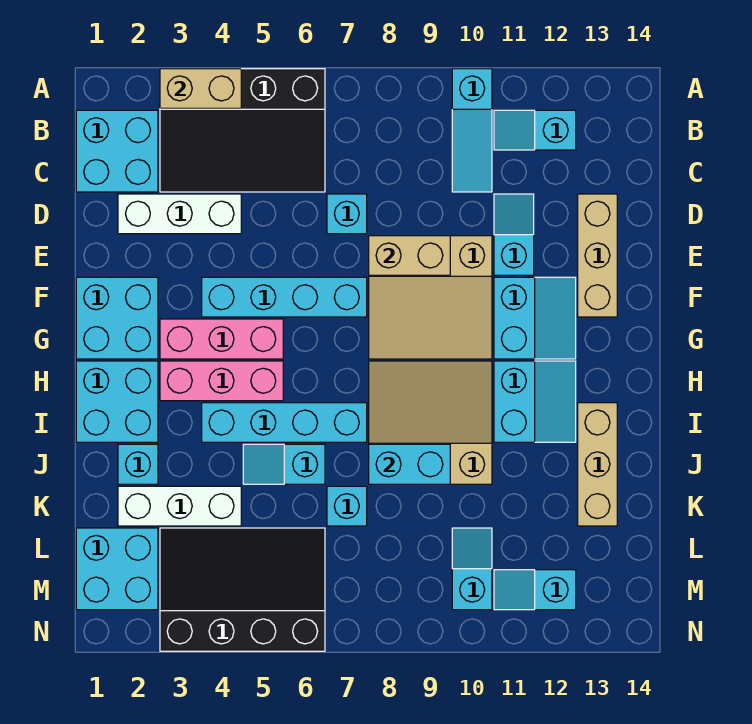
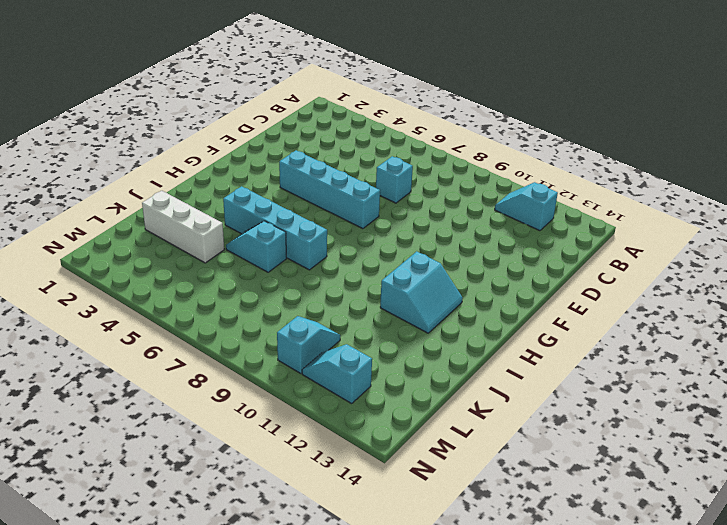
none -> black 3x4 slope [160,69,325,192]
none -> cyan 1x3 slope [452,69,492,192]
none -> cyan 2x2 brick [76,110,158,192]
none -> white 1x3 brick [118,194,241,234]

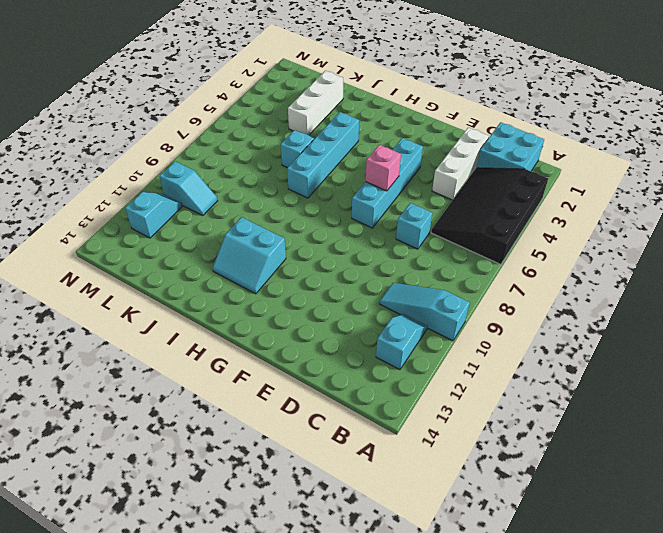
pink 1x1 brick [366,145,401,191] -> none
none -> cyan 1x2 slope [494,194,534,275]
none -> tan 1x3 brick [578,194,617,317]
none -> tan 3x3 slope [369,236,492,359]
none -> cyan 2x2 brick [76,277,158,359]

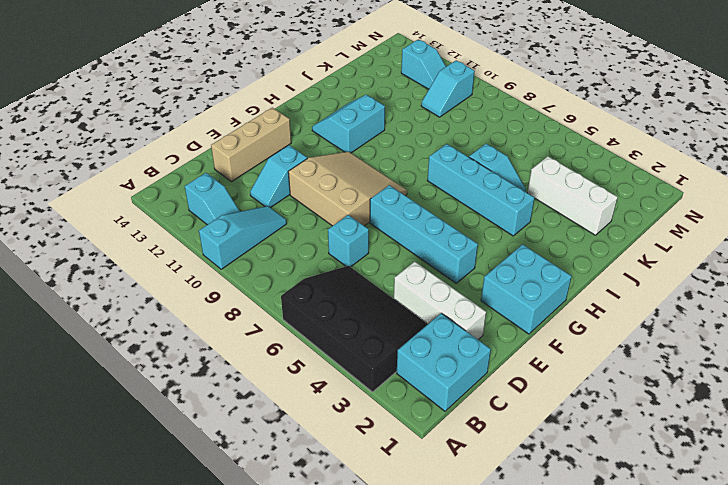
none -> cyan 2x2 slope [494,277,576,359]
none -> pink 1x3 brick [160,319,283,359]
none -> cyan 2x2 brick [76,361,158,442]
none -> pink 1x3 brick [160,361,283,401]

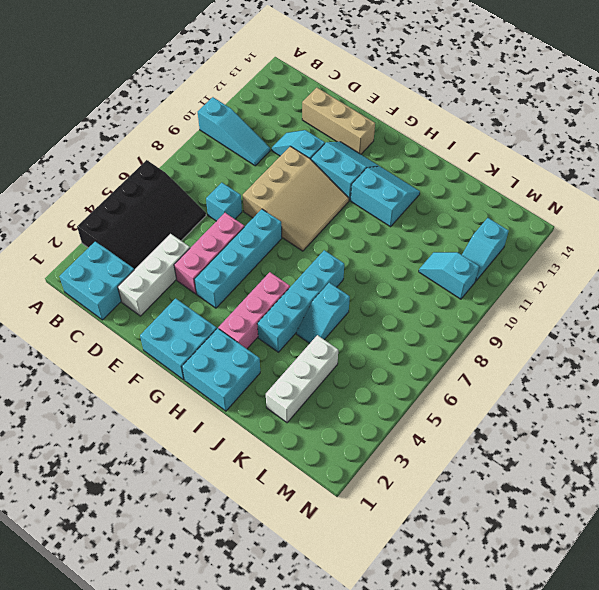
pink 1x3 brick [174,213,244,294] -> pink 1x3 brick moved to [160,319,283,359]
none -> cyan 1x2 slope [494,110,576,150]
none -> tan 3x3 slope [369,361,492,484]
none -> tan 1x3 brick [578,403,617,526]
none -> cyan 1x1 brick [118,444,158,484]

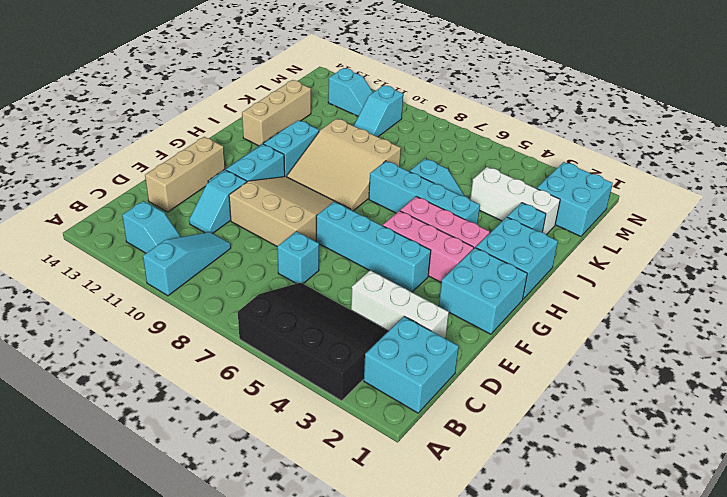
none -> cyan 1x1 brick [327,486,367,526]
none -> black 3x4 slope [160,528,325,651]
none -> tan 1x2 brick [160,69,241,108]
none -> tan 1x2 brick [369,236,450,275]

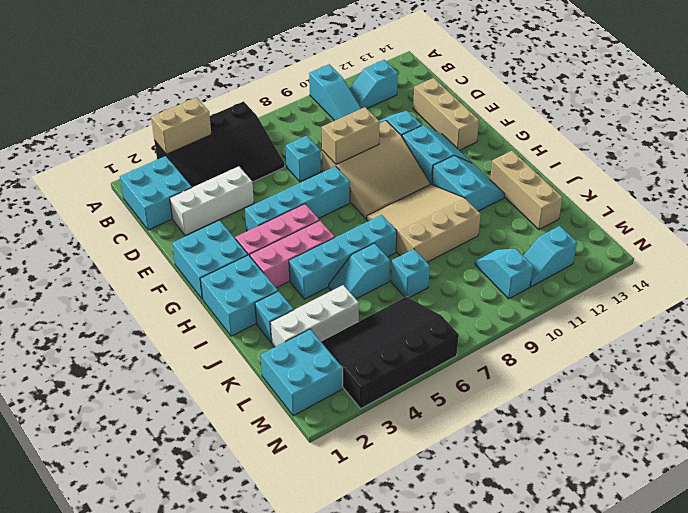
none -> cyan 1x2 brick [369,444,450,484]

